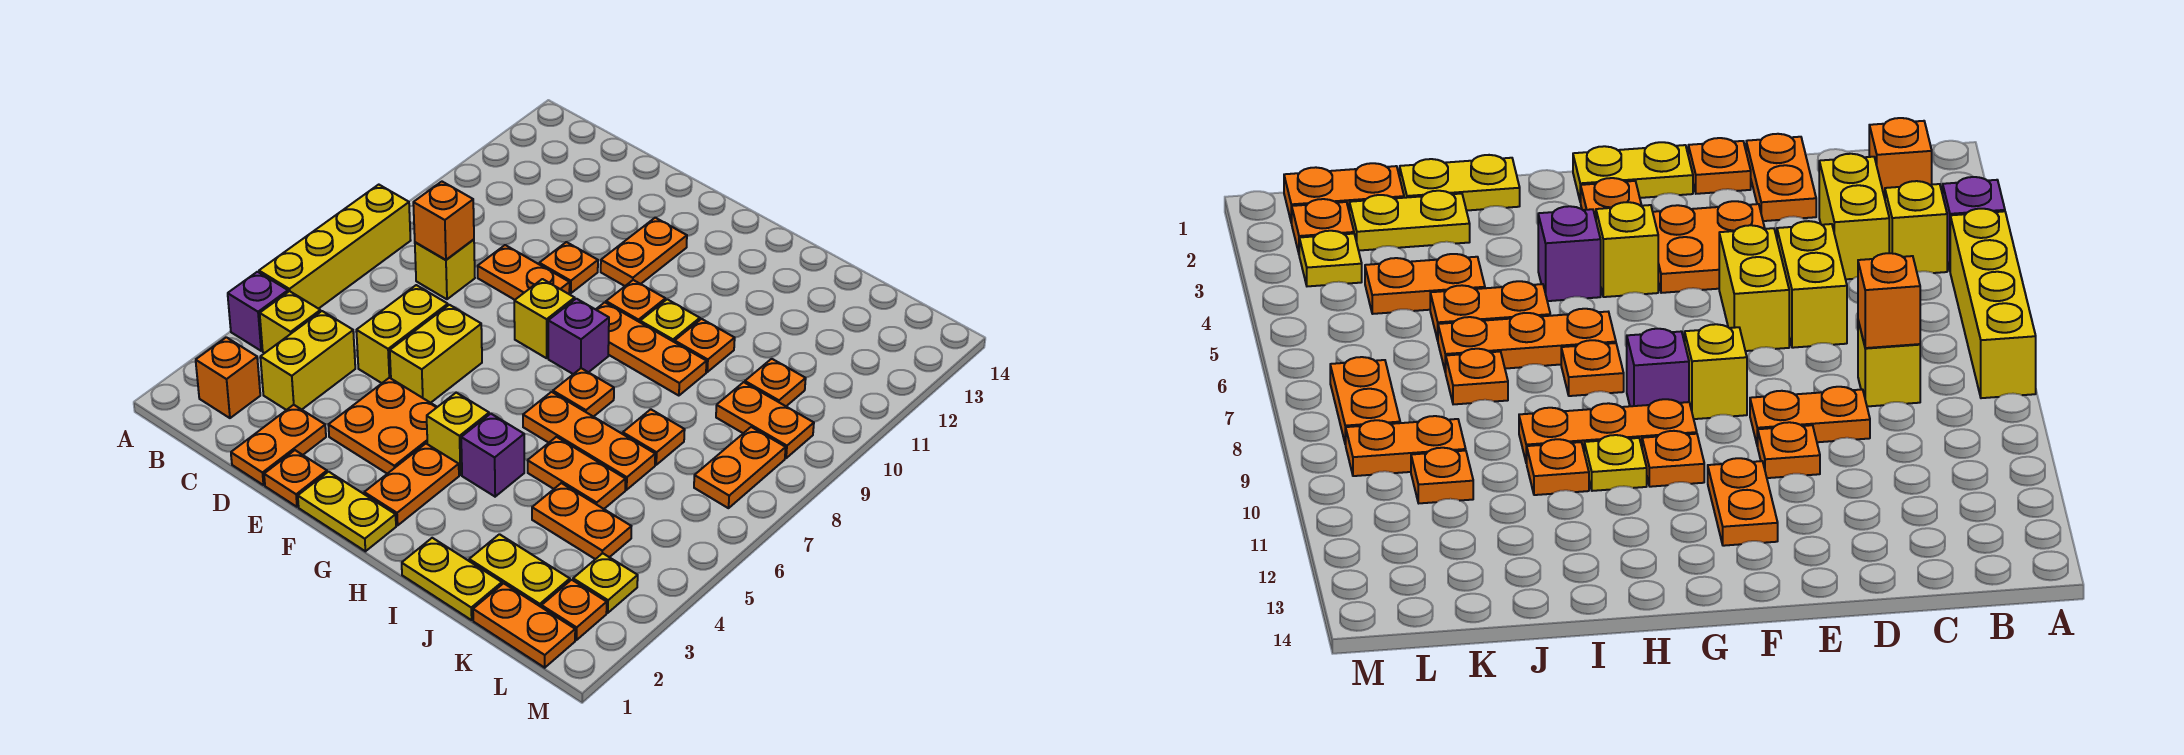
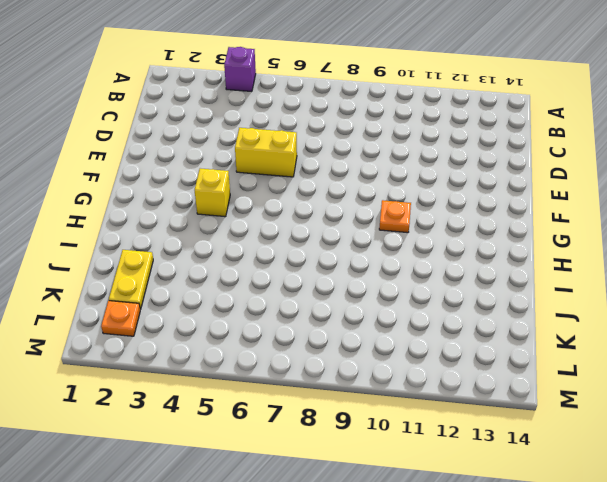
none -> yellow 1x4 brick [259,185,411,309]
none -> orange 1x1 brick [196,337,260,418]
none -> yellow 1x1 brick [260,291,321,353]
none -> yellow 1x2 brick [260,311,355,410]

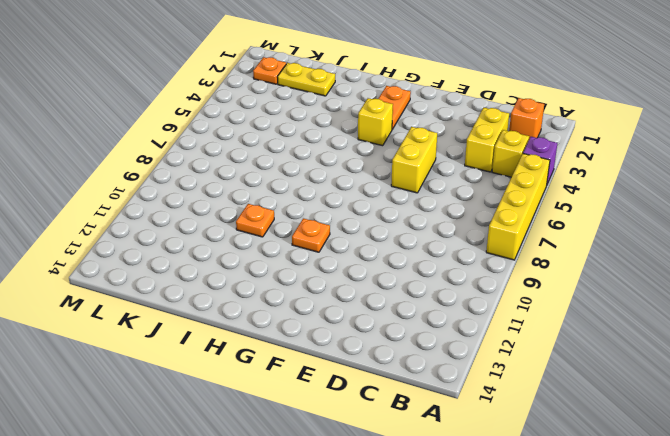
none -> yellow 1x1 brick [415,239,475,299]
none -> orange 1x2 plate [231,405,326,485]
none -> yellow 1x2 brick [356,285,448,383]
none -> orange 1x2 plate [478,245,570,300]

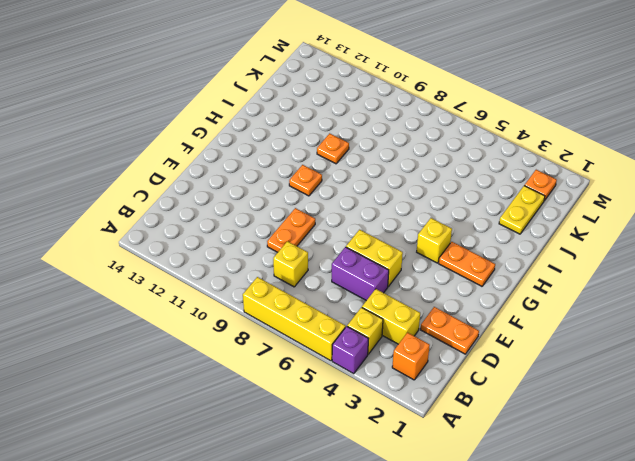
purple 1x2 brick [332,247,389,301] -> yellow 1x2 brick [356,285,448,383]
none -> orange 1x1 plate [264,450,327,507]
none -> orange 2x2 plate [328,378,437,474]
none -> orange 1x1 plate [539,242,598,293]
none -> yellow 1x2 plate [298,472,396,551]

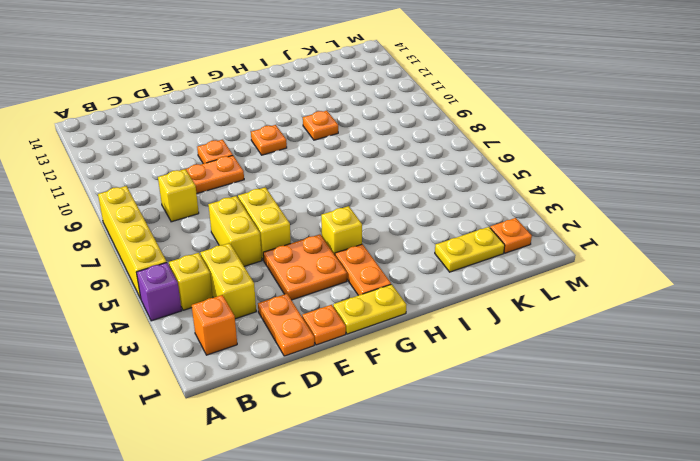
none -> yellow 1x1 brick [514,279,575,358]
none -> orange 1x2 plate [601,218,687,286]
none -> purple 1x1 brick [548,299,609,374]
none -> orange 1x3 plate [596,302,707,396]

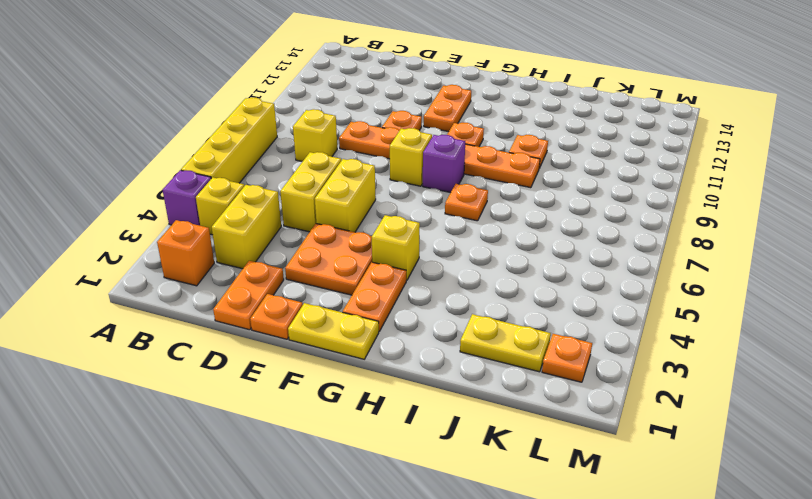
none -> purple 1x1 brick [461,414,524,497]
none -> orange 1x3 plate [523,392,655,490]
none -> yellow 1x1 plate [640,299,700,342]
none -> yellow 1x2 plate [402,538,502,620]

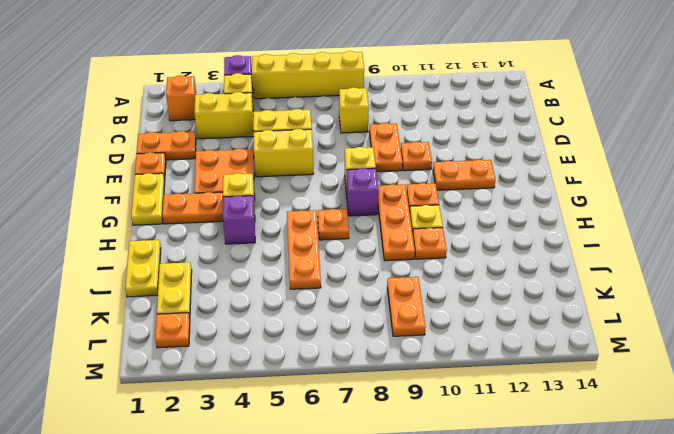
none -> orange 1x2 plate [528,437,626,509]
none -> orange 1x2 plate [532,483,631,559]
none -> orange 1x1 plate [623,409,685,465]
none -> orange 1x2 plate [473,583,575,668]

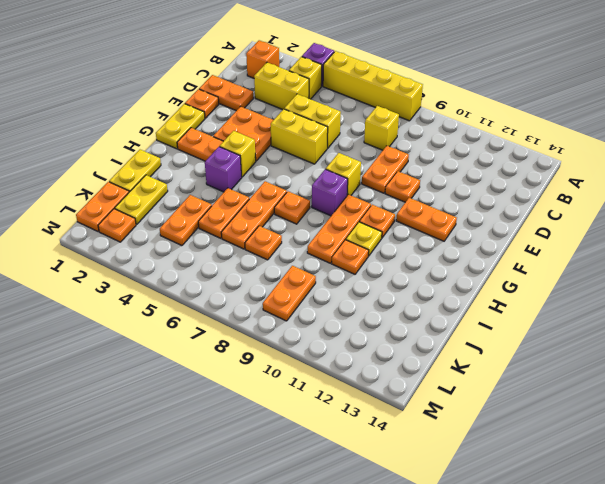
none -> orange 1x1 plate [745,359,806,406]
none -> yellow 1x1 plate [573,553,638,613]
none -> orange 1x2 plate [694,427,786,508]
none -> orange 1x1 brick [413,182,474,260]

